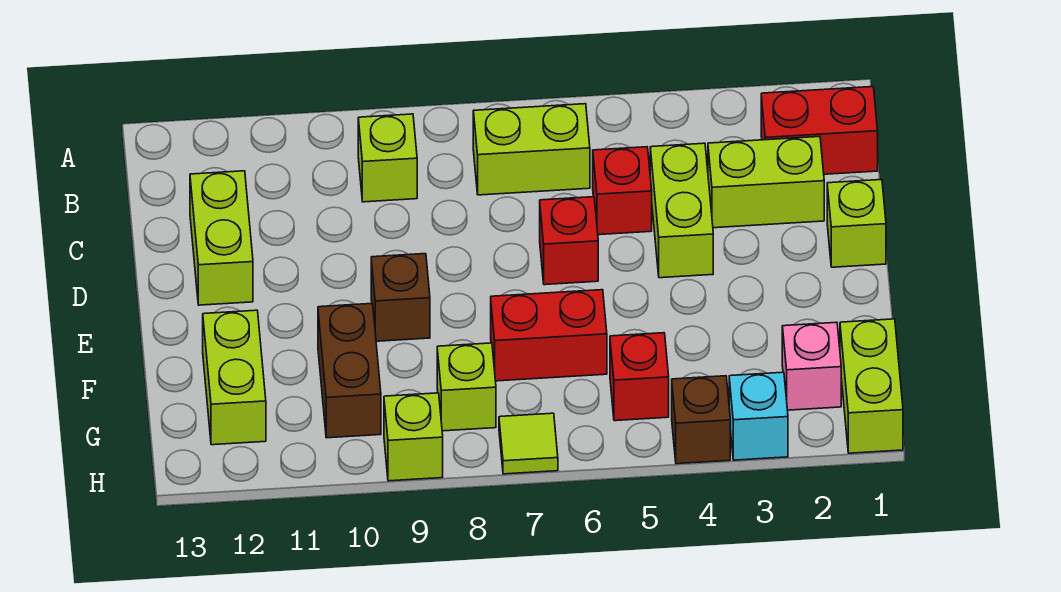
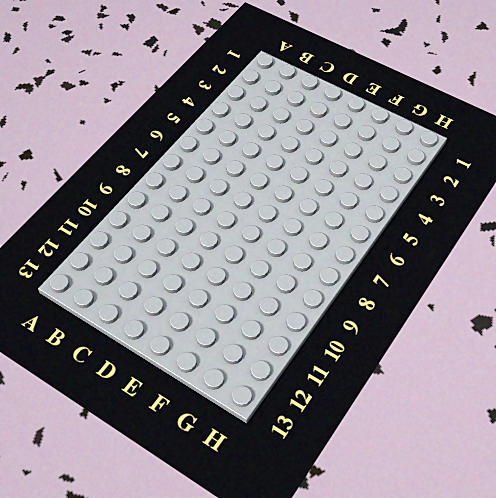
none -> red 1x2 brick [761,87,878,174]
none -> lime 1x2 brick [473,104,590,195]
none -> lime 1x1 brick [358,114,417,202]

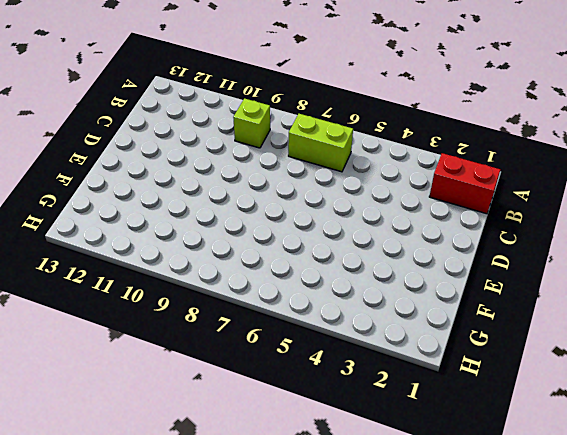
none -> lime 1x2 brick [708,137,824,228]
none -> lime 1x2 brick [650,143,713,278]
none -> red 1x1 brick [593,147,652,235]

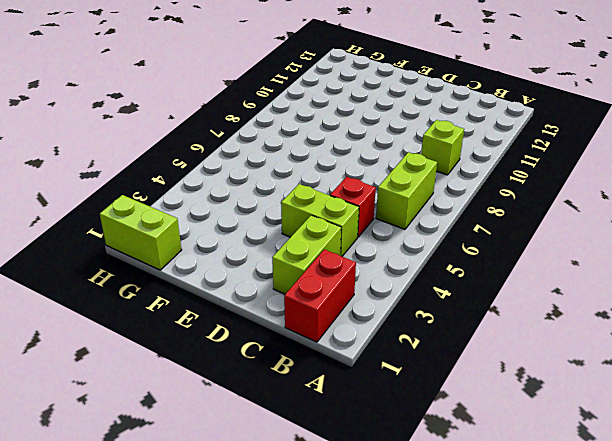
none -> lime 1x2 brick [190,171,253,305]
none -> lime 1x1 brick [827,180,886,267]
none -> red 1x1 brick [540,197,598,285]

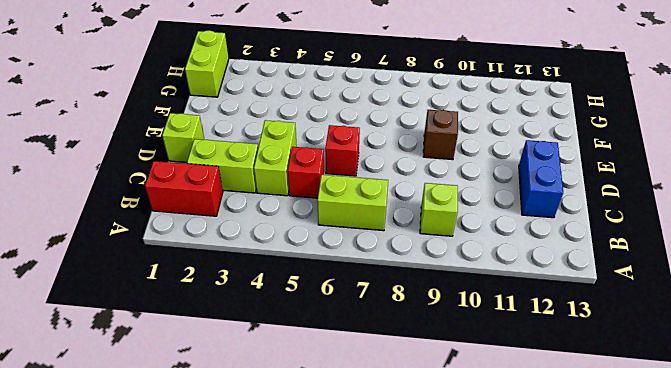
blue 1x2 brick [519,140,563,218] -> lime 1x2 brick [190,171,253,305]
none -> red 1x2 brick [491,290,607,381]
none -> brown 1x2 brick [318,304,381,438]
none -> lime 1x2 brick [203,310,266,445]

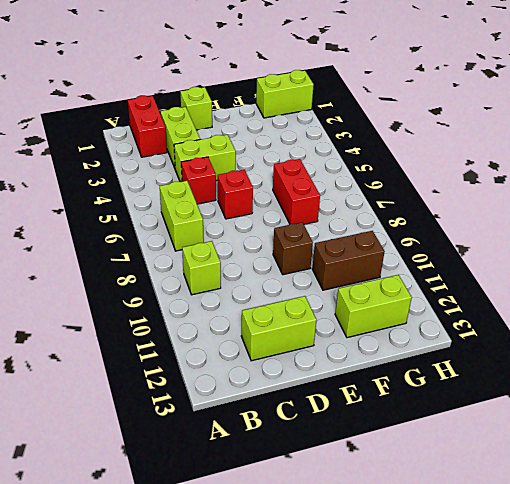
none -> pink 1x1 brick [782,322,841,410]
none -> red 1x1 brick [610,333,669,421]
none -> lime 1x1 brick [437,343,496,431]

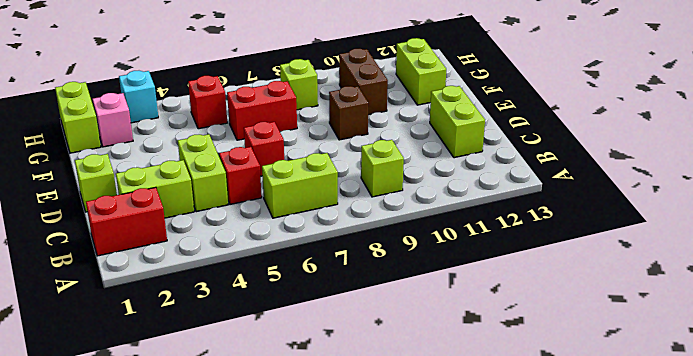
none -> brown 1x1 brick [672,376,730,464]
none -> lime 1x1 tile [499,413,558,474]
none -> lime 1x1 brick [384,393,443,481]

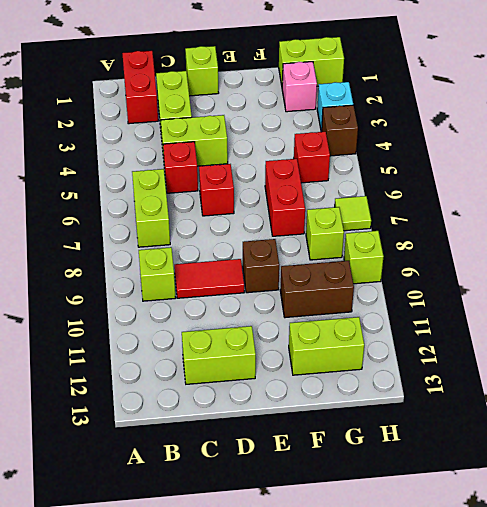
red 1x2 tile [174,259,244,298] -> none

